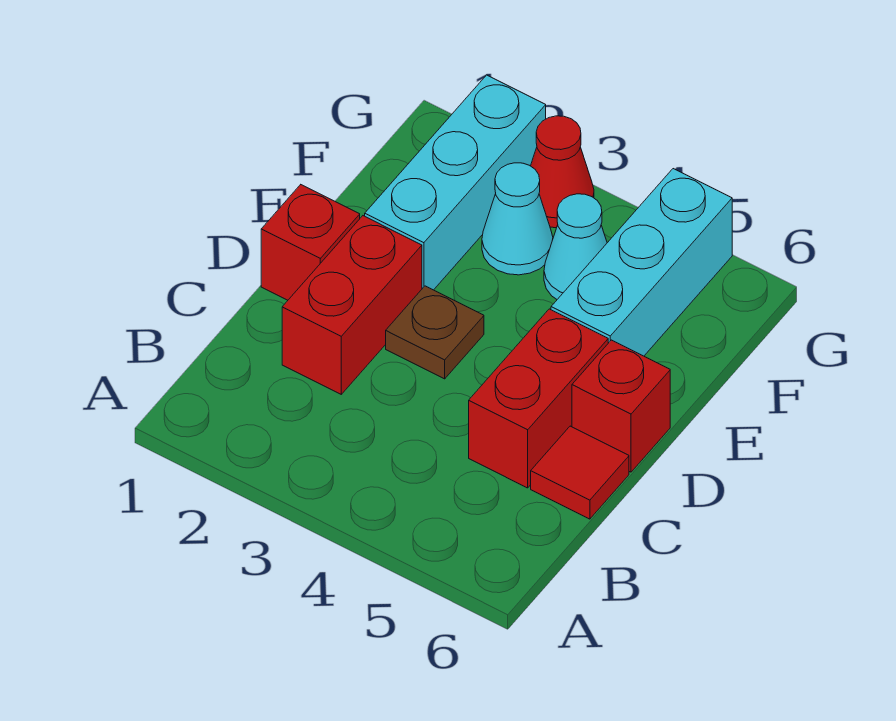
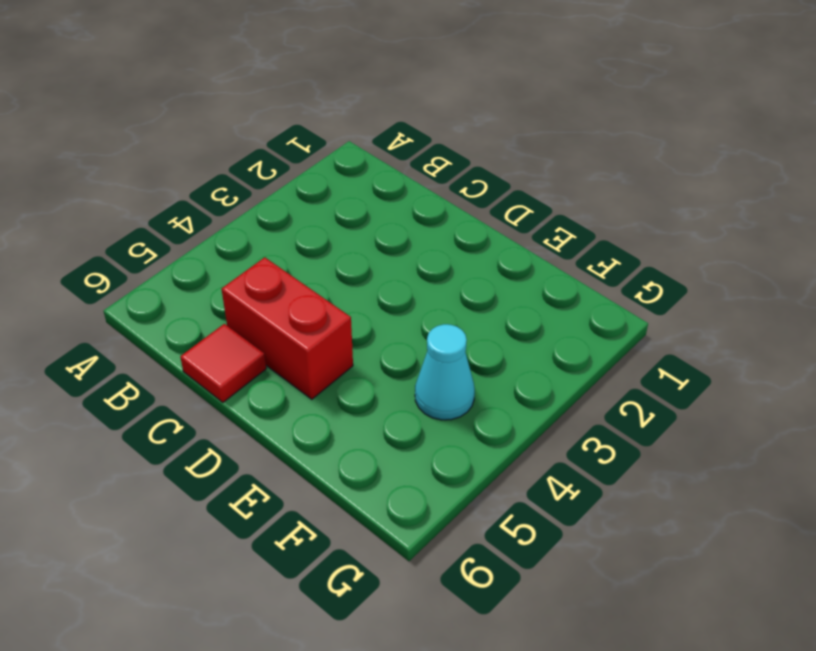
none -> red 1x2 brick [282,216,422,394]
none -> red 1x1 brick [261,185,360,300]

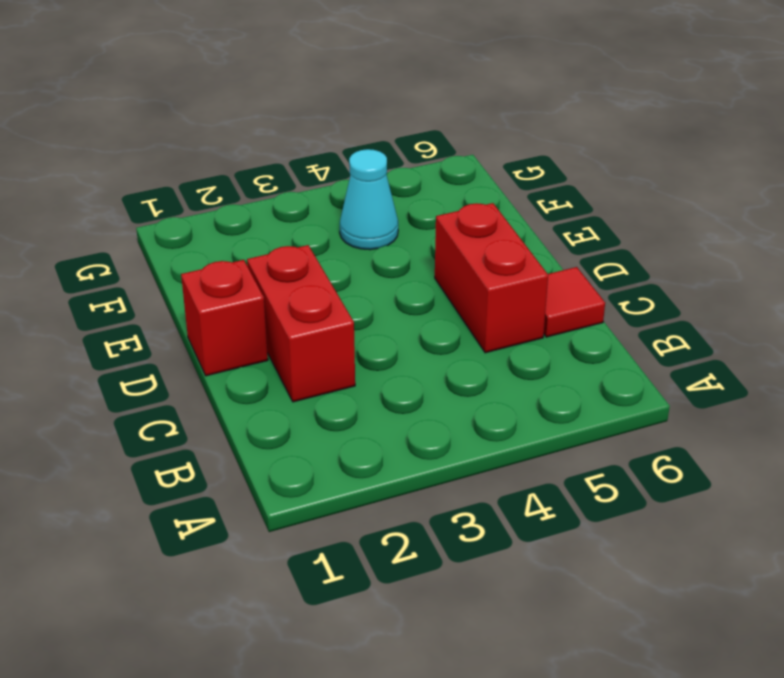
none -> brown 1x1 plate [386,286,484,379]
none -> red 1x1 brick [572,340,670,472]

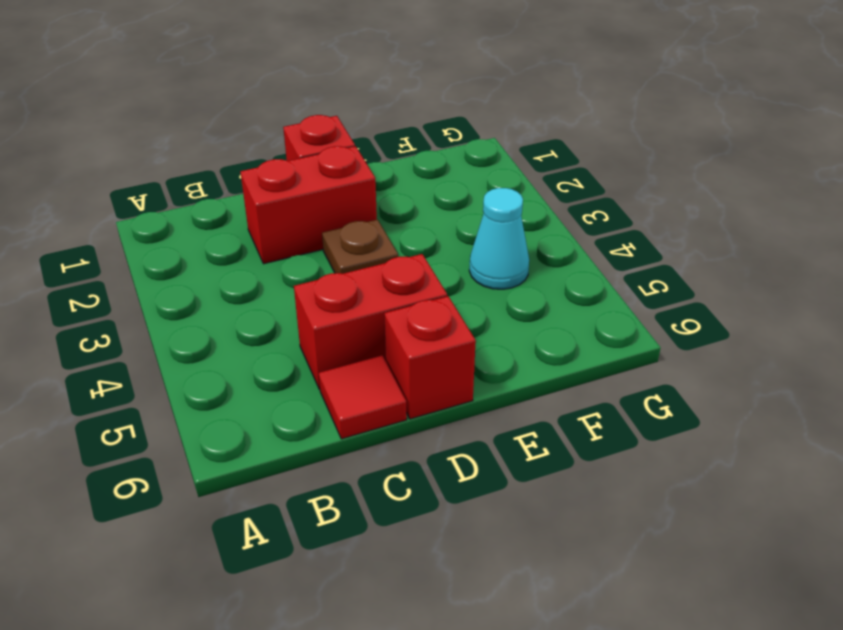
none -> cyan 1x3 brick [365,75,546,290]
none -> cyan 1x3 brick [551,169,732,356]

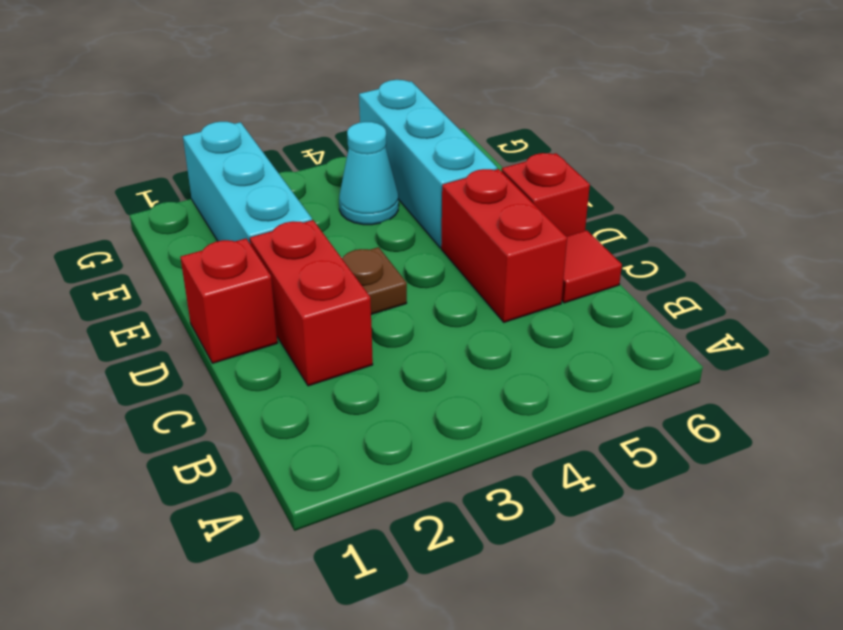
none -> cyan 1x1 cone [482,163,553,275]
none -> red 1x1 cone [531,116,594,228]

